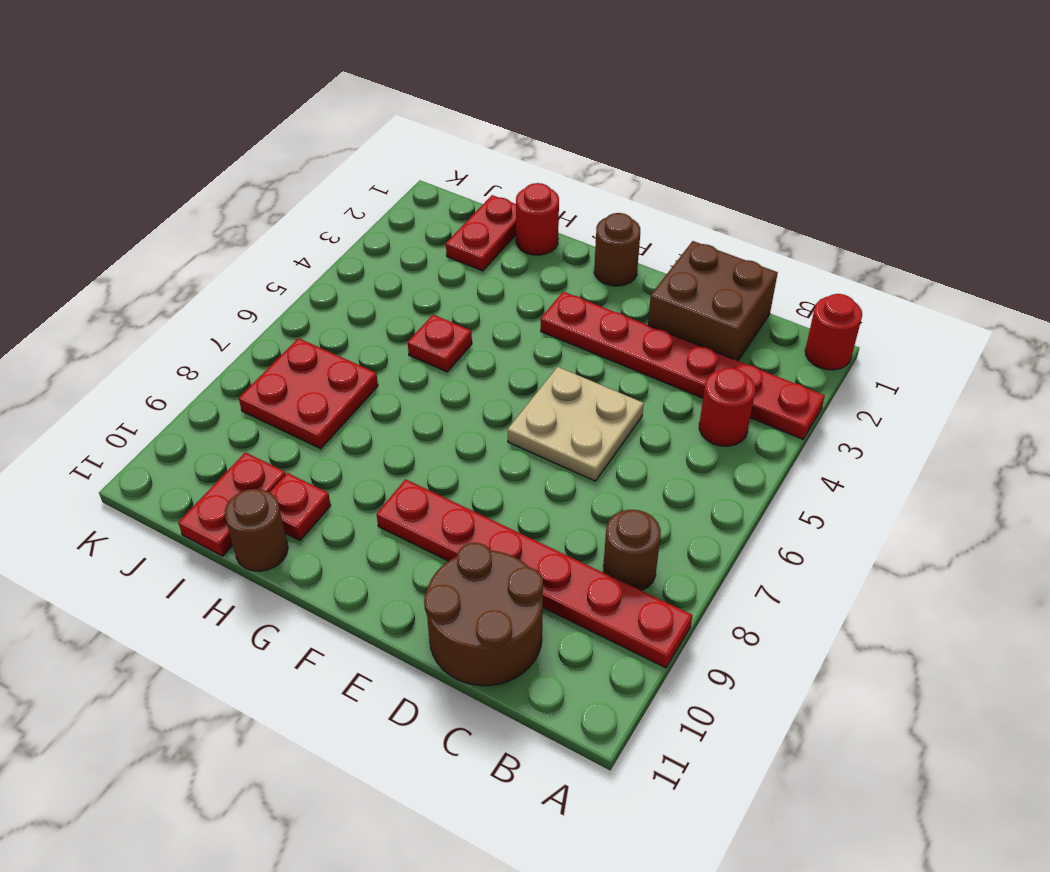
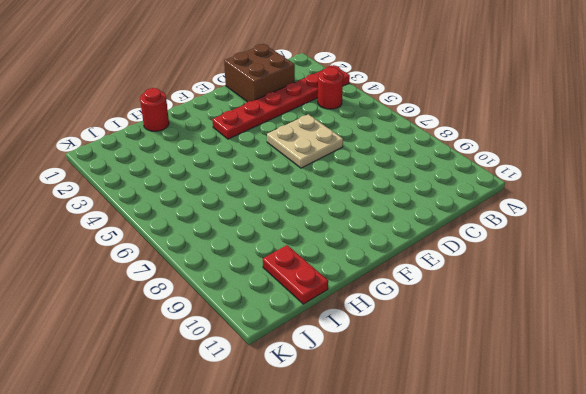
none -> red 1x1 round brick [805,294,862,370]
none -> red 1x6 plate [377,479,692,668]
none -> brown 1x1 round brick [603,510,661,591]

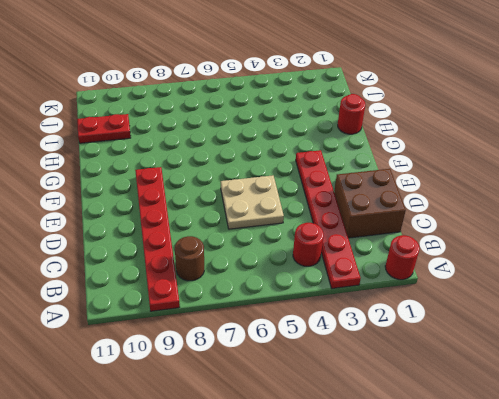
none -> brown 2x2 round brick [424,543,543,686]
none -> brown 1x1 round brick [594,213,640,286]
none -> red 1x1 plate [408,315,472,372]

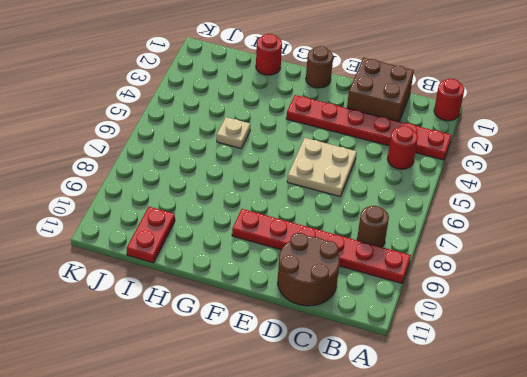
tan 1x1 plate [217,117,250,149] -> red 1x1 plate [408,315,472,372]
none -> red 1x1 plate [270,473,331,541]
none -> brown 1x1 round brick [225,489,288,571]
none -> red 1x2 plate [446,195,516,271]

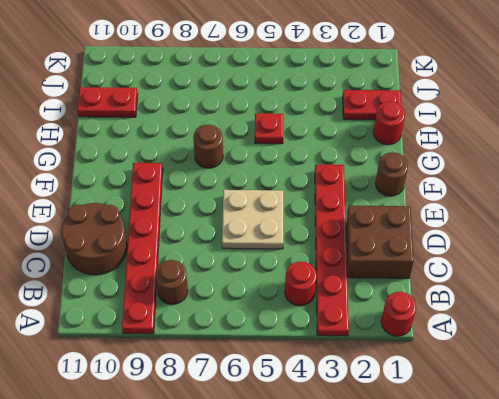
brown 1x1 round brick [193,125,223,168] -> brown 1x1 round brick moved to [225,489,288,571]
none -> red 1x1 plate [270,473,331,541]
none -> red 2x2 plate [239,338,378,449]

